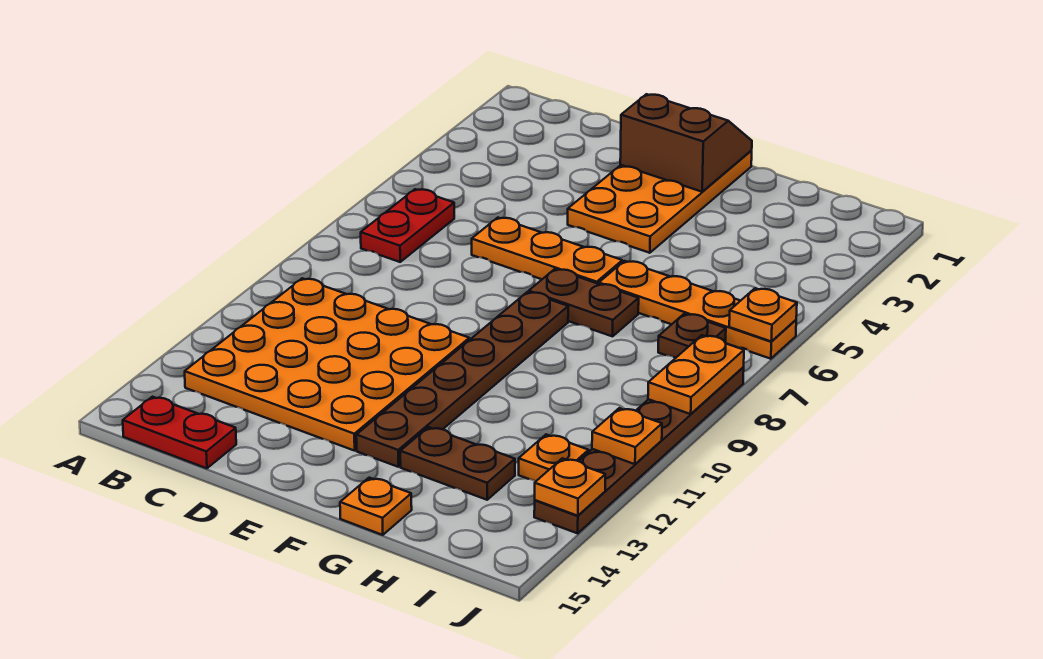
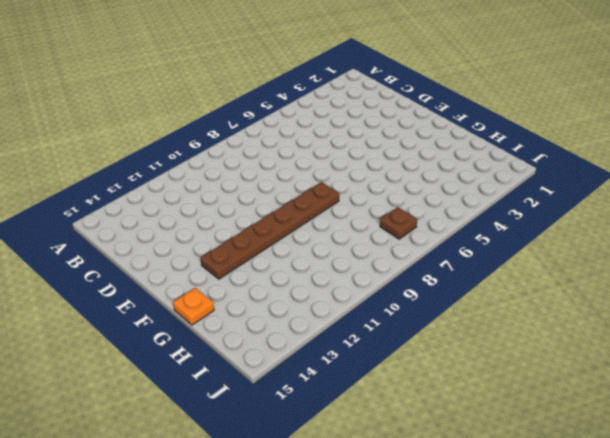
none -> red 1x2 plate [361,189,454,262]
none -> orange 4x4 plate [185,278,469,451]
none -> red 1x2 plate [123,397,236,468]

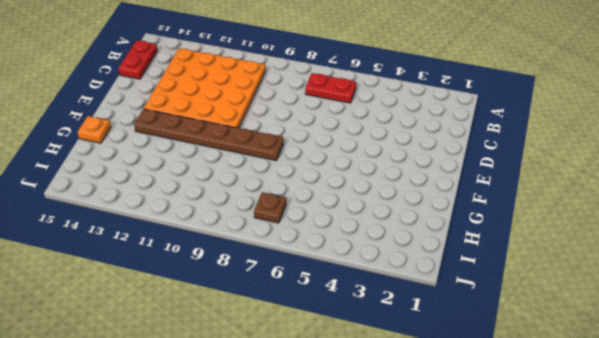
none -> orange 1x3 plate [472,218,622,284]
none -> orange 2x4 plate [568,151,752,253]
none -> brown 1x2 plate [529,269,639,336]

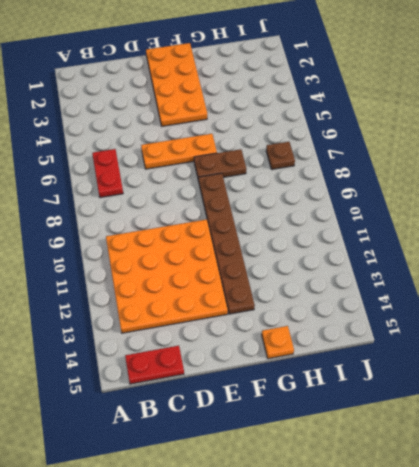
none -> orange 1x4 plate [599,261,796,359]
none -> brown 1x2 plate [400,427,515,500]
none -> orange 1x1 plate [519,435,589,481]

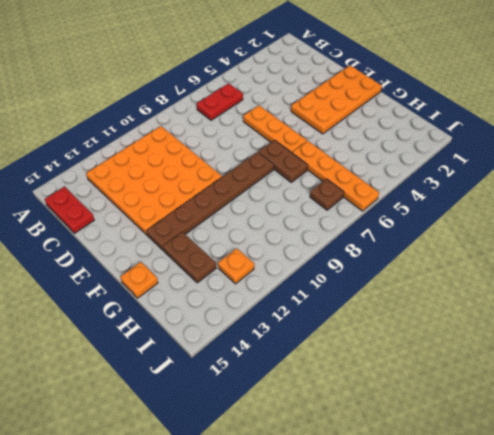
none -> brown 1x6 plate [534,368,744,533]
none -> brown 2x2 slope [620,94,752,192]
none -> orange 1x1 plate [729,288,797,342]

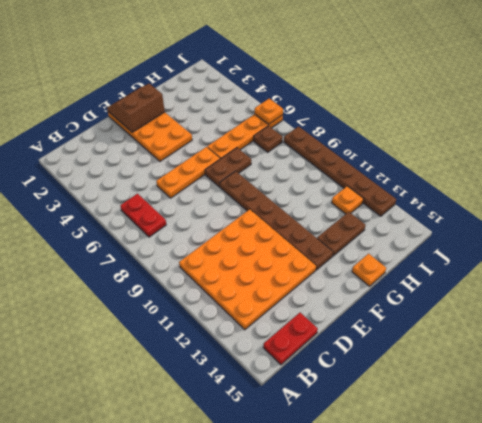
none -> orange 1x2 plate [648,335,744,414]
none -> orange 1x1 plate [592,408,662,464]
none -> orange 1x1 plate [535,458,605,516]

